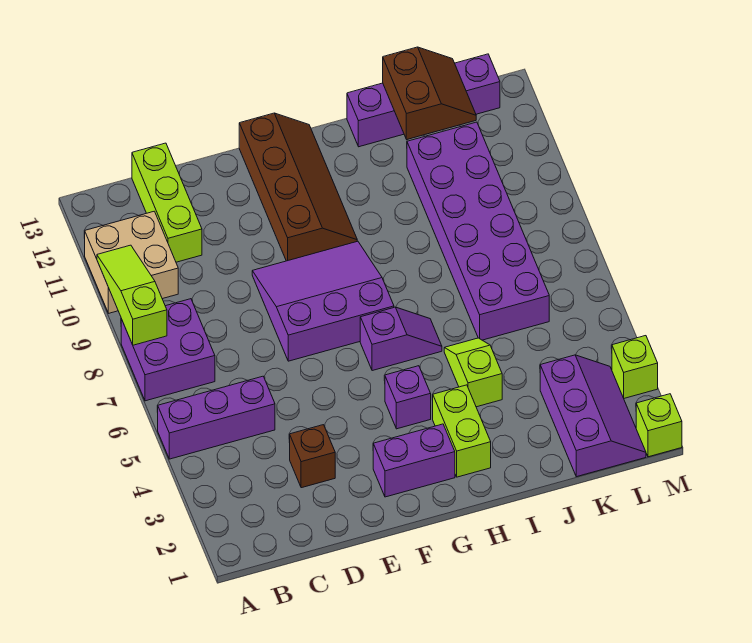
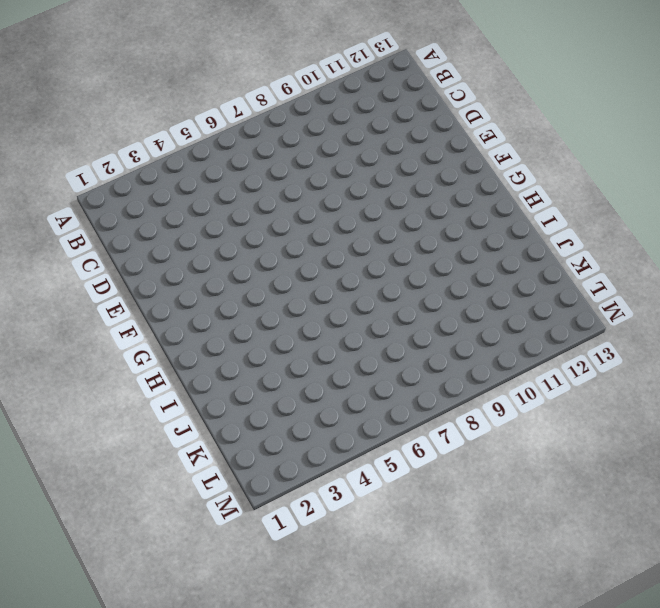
none -> purple 1x3 brick [157,376,275,459]
none -> purple 2x2 brick [121,299,215,401]
none -> tan 2x2 brick [85,211,178,313]

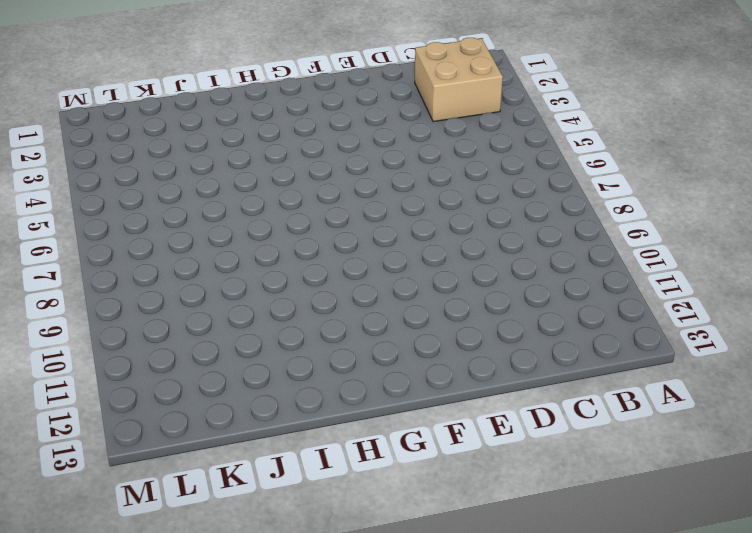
tan 2x2 brick [415,38,503,122] -> tan 2x2 brick moved to [85,211,178,313]
none -> purple 1x3 brick [157,376,275,459]
none -> purple 2x2 brick [121,299,215,401]
none -> lime 1x3 brick [132,143,202,262]

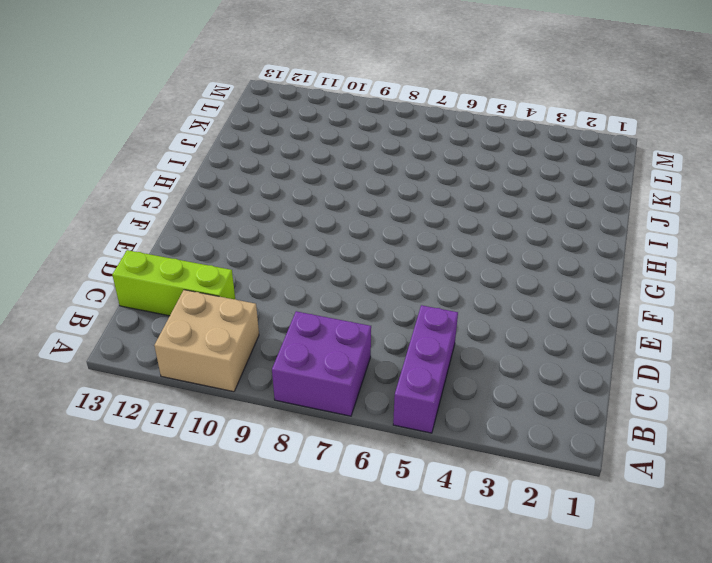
none -> brown 1x1 brick [290,425,335,488]
none -> purple 3x3 slope [252,241,394,361]
none -> purple 1x2 brick [373,424,455,497]

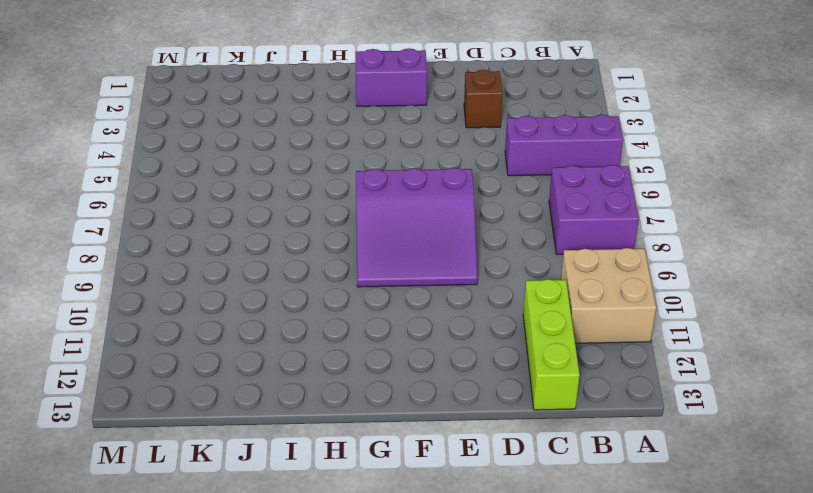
none -> brown 2x4 slope [239,113,357,261]
none -> purple 1x1 brick [385,366,431,429]
none -> purple 1x2 slope [360,307,442,371]

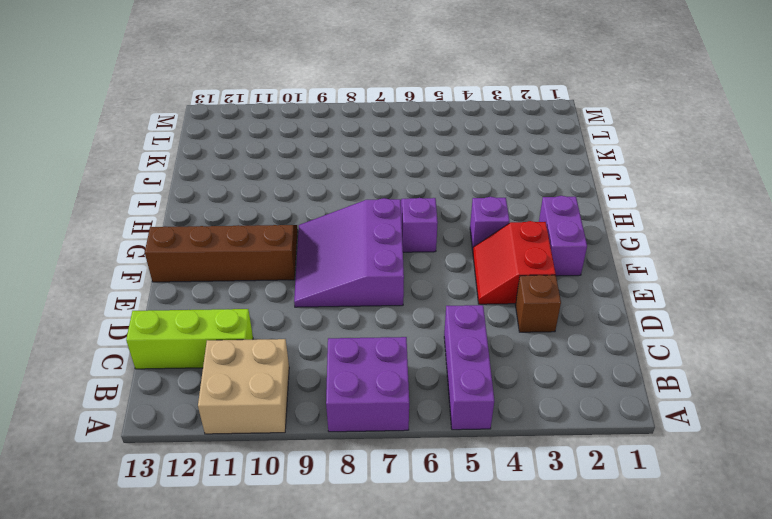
red 2x2 slope [473,221,555,304] -> none
none -> lime 1x2 brick [433,385,491,477]
none -> lime 1x2 slope [444,338,502,407]
none -> purple 1x4 brick [347,54,500,147]

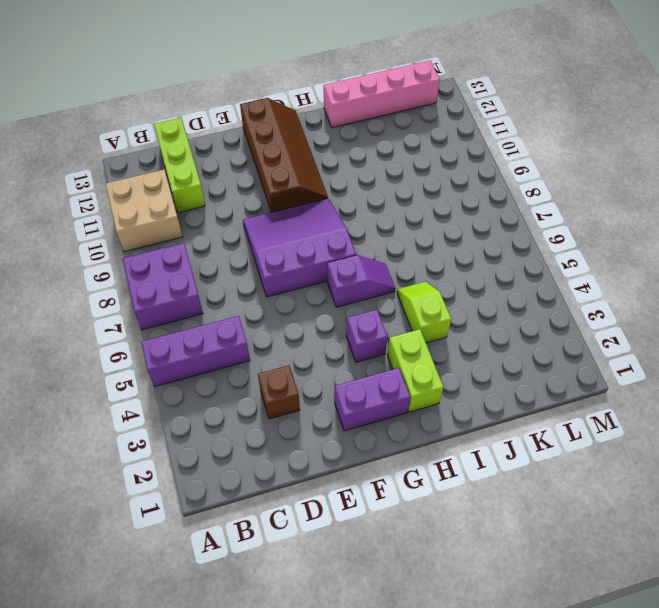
pink 1x4 brick [324,61,440,128] -> purple 1x4 brick [347,54,500,147]
none -> purple 2x6 brick [407,122,549,340]
none -> purple 2x3 slope [540,355,646,477]
none -> lime 1x1 brick [636,394,682,457]

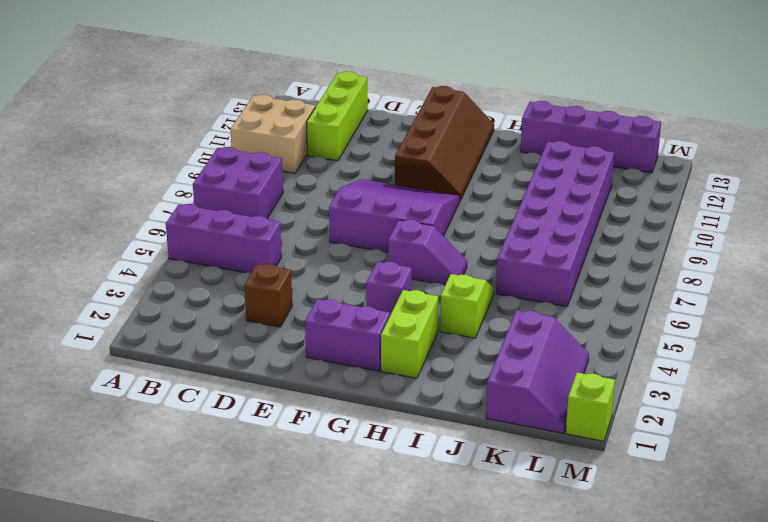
none -> lime 1x1 brick [612,336,658,398]
none -> lime 1x3 slope [97,245,167,345]
none -> brown 2x2 slope [383,47,476,140]

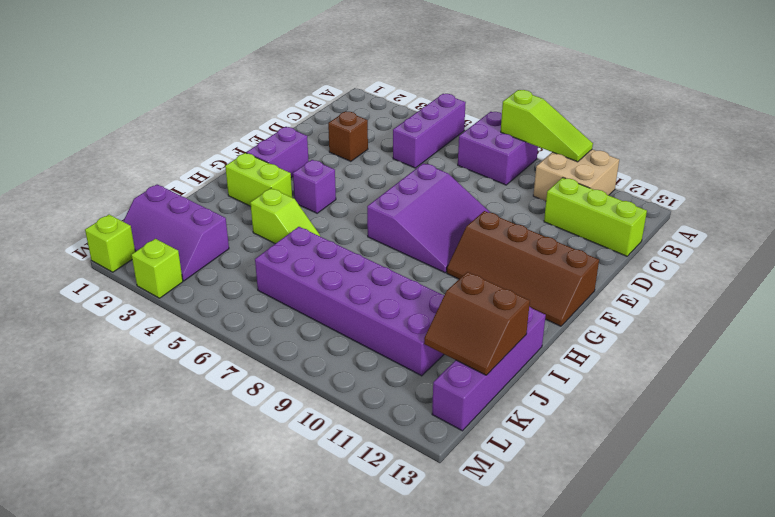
none -> purple 1x2 slope [360,307,442,371]

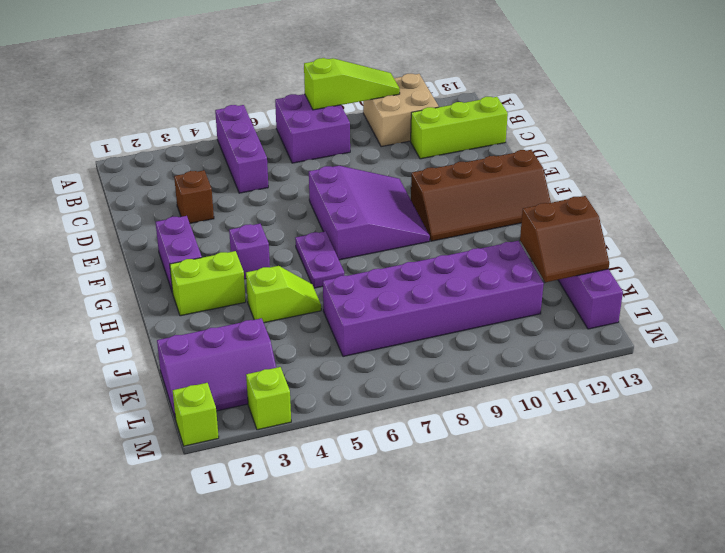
purple 1x2 plate [295,231,344,288] -> purple 1x2 slope [360,307,442,371]

